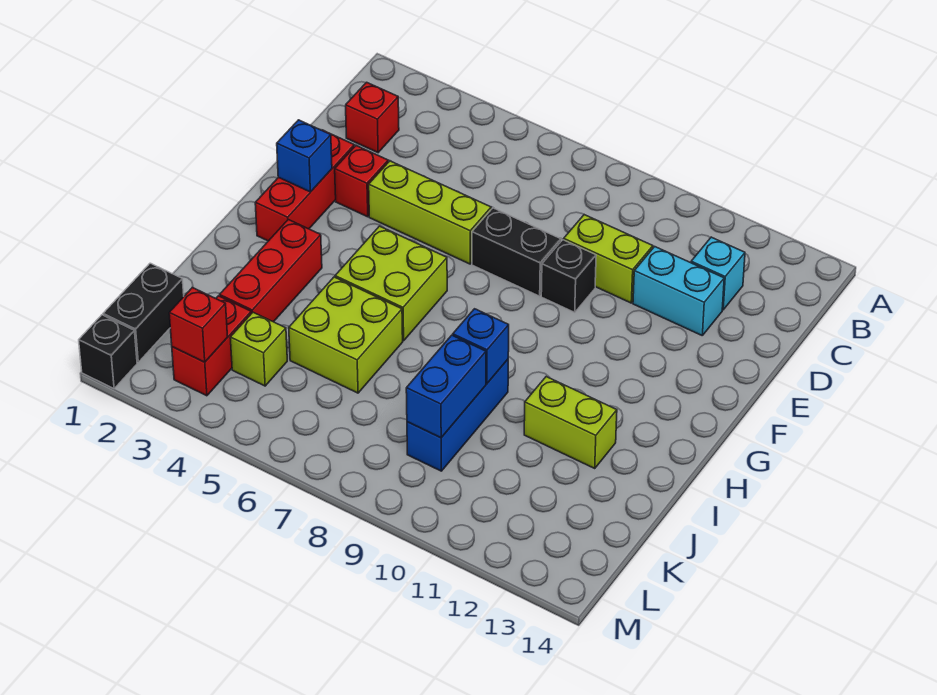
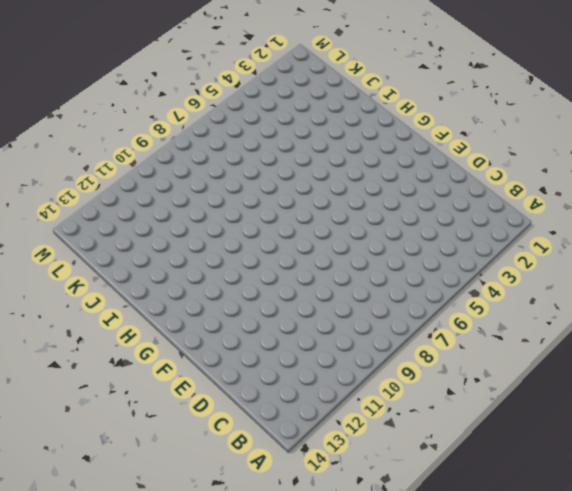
none -> red 1x1 brick [346,82,399,153]
none -> cyan 1x1 brick [691,237,745,310]
none -> lime 1x2 brick [564,215,653,303]

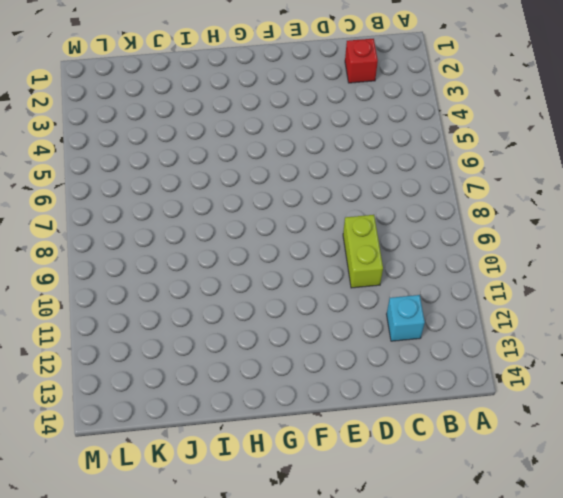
none -> cyan 1x2 brick [633,247,724,335]
none -> red 1x3 brick [255,130,354,241]
none -> red 1x1 brick [335,145,388,217]

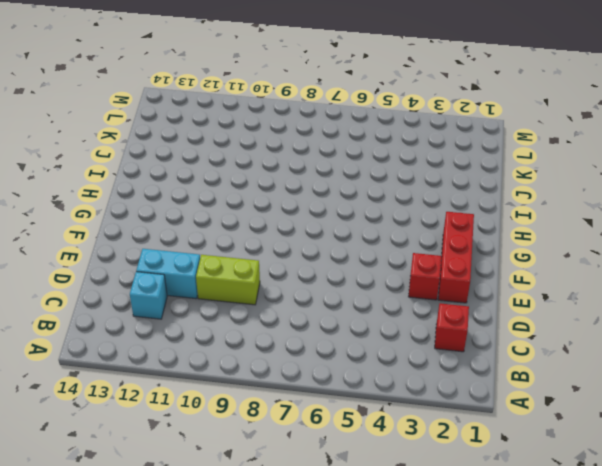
none -> lime 1x3 brick [369,161,491,264]
none -> black 1x2 brick [472,208,561,296]
none -> black 1x1 brick [541,240,596,312]

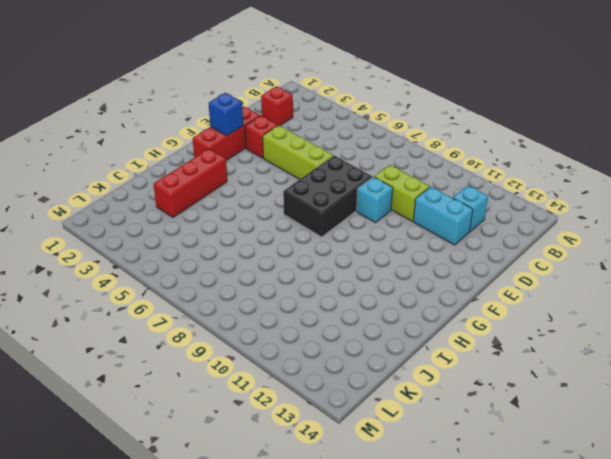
black 2x3 brick [283,156,372,237] -> black 1x2 brick [472,208,561,296]
cyan 1x1 brick [357,177,393,223] -> black 1x1 brick [541,240,596,312]
none -> lime 2x2 brick [335,226,447,341]
none -> lime 2x2 brick [289,277,403,393]
none -> blue 1x3 brick [407,360,508,471]

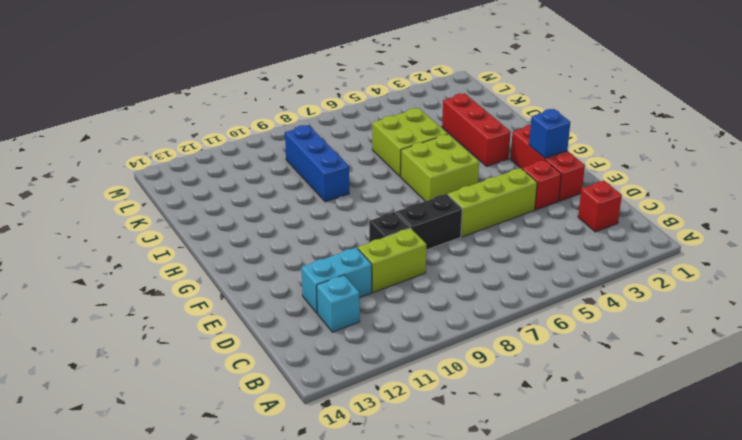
none -> lime 1x2 brick [524,377,617,468]
none -> black 1x2 brick [103,263,184,362]
none -> red 1x2 brick [172,296,251,396]

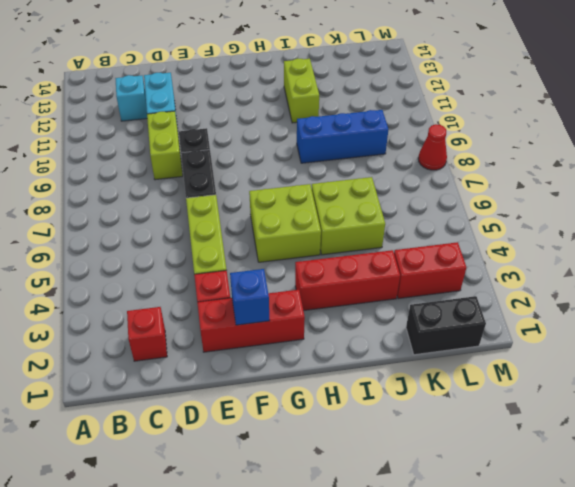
red 1x1 cone [418,124,447,170] -> none
none -> lime 1x1 brick [230,312,287,386]
none -> black 1x1 brick [79,315,137,389]
none -> blue 1x1 brick [453,309,509,384]

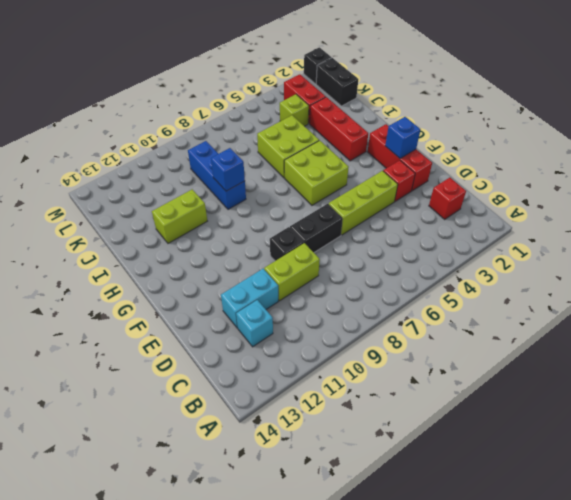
none -> blue 1x2 brick [406,335,486,438]
none -> red 1x1 brick [169,287,228,362]

